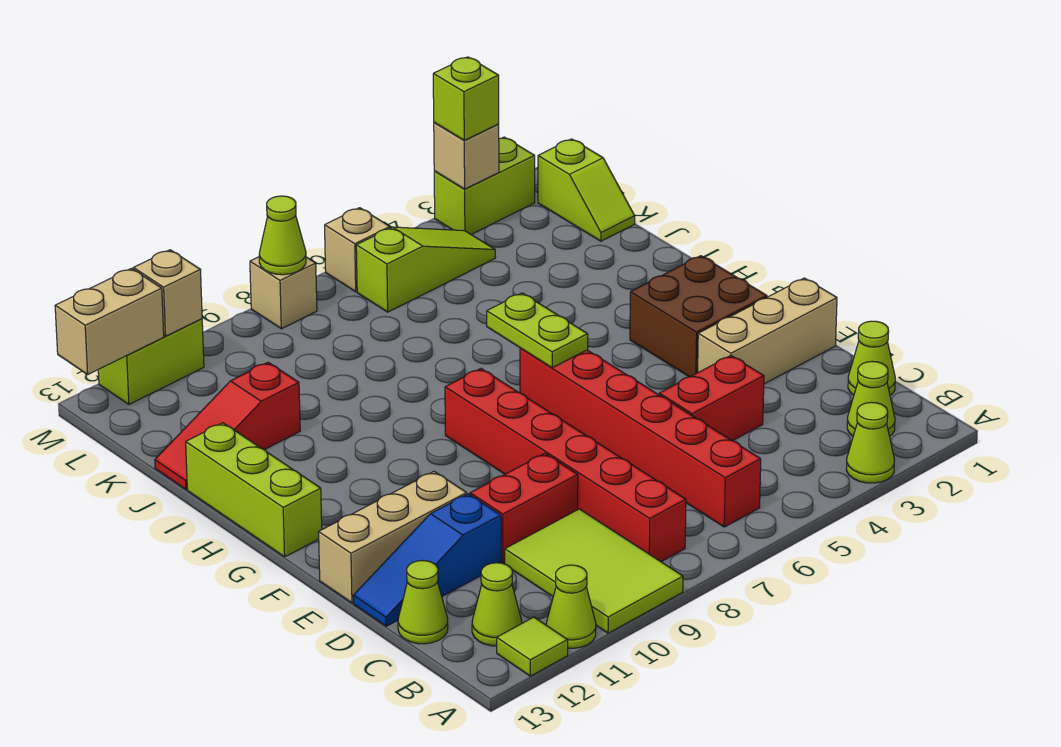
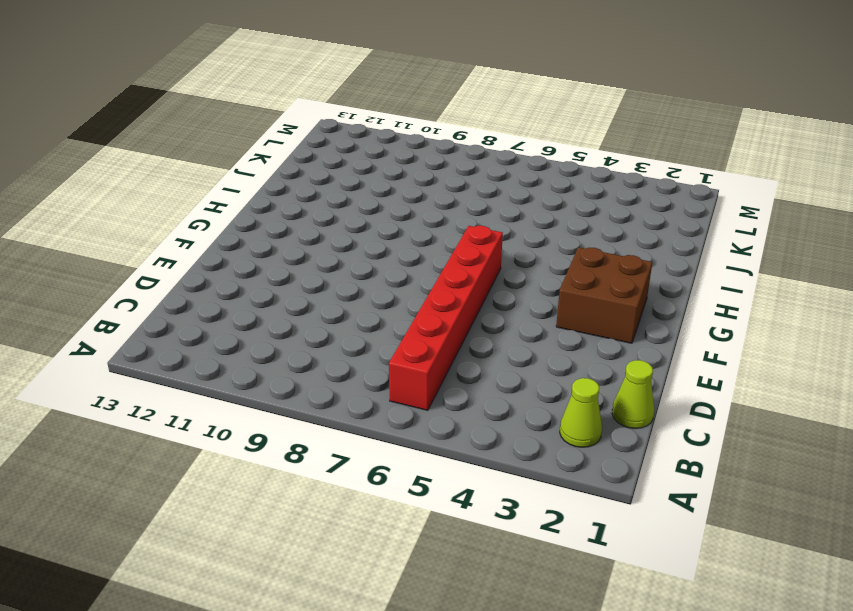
none -> lime 1x1 cone [846,402,895,483]
none -> lime 2x3 tile [505,509,683,633]
none -> lime 1x1 cone [546,565,596,648]
none -> lime 1x1 tile [497,617,568,676]

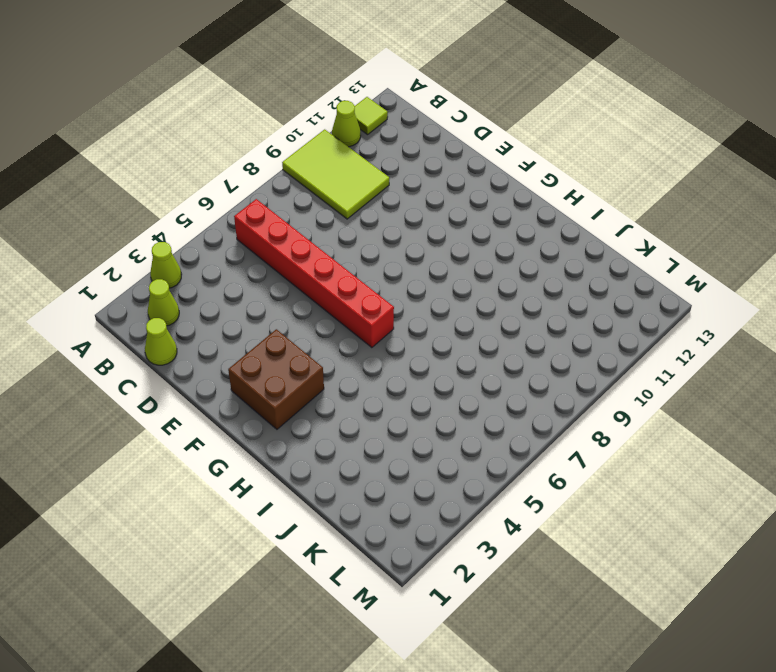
none -> red 1x6 brick [445,369,686,562]
none -> lime 1x1 cone [472,563,522,646]
none -> lime 1x1 cone [398,561,448,644]
none -> red 1x2 brick [659,356,764,441]

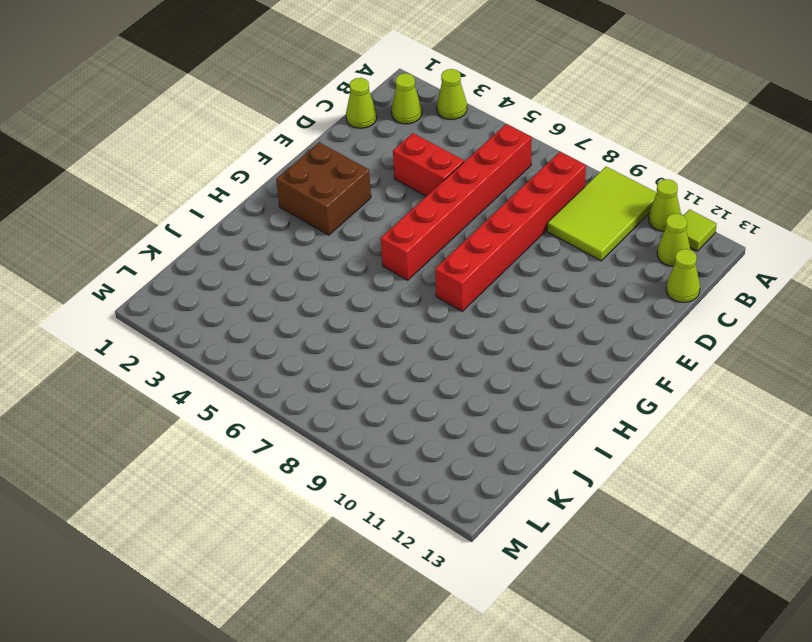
none -> red 1x2 brick [470,454,578,564]
none -> blue 1x3 slope [353,494,501,626]
none -> tan 1x3 brick [698,278,837,384]
none -> tan 1x3 brick [319,471,467,603]

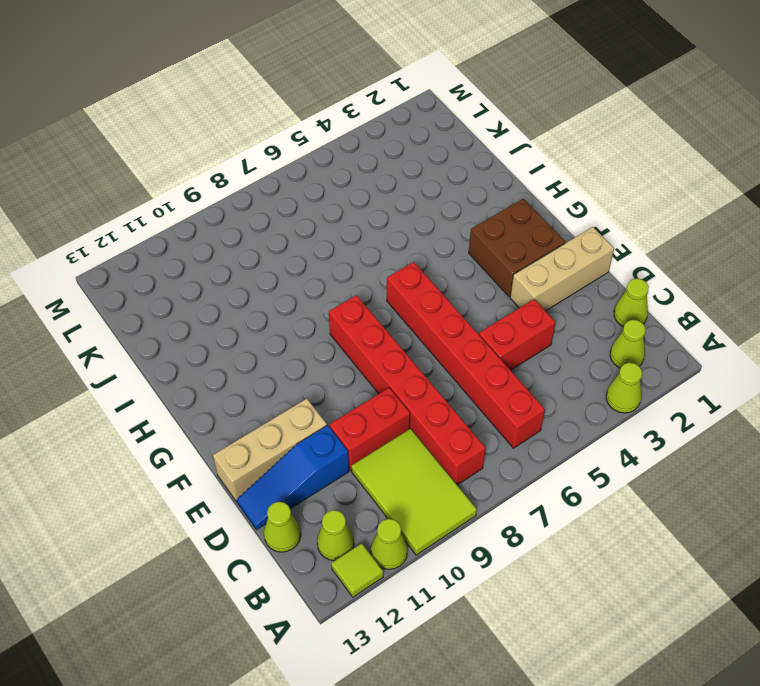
none -> lime 1x3 brick [186,423,322,557]
none -> red 1x3 slope [155,362,300,489]
none -> lime 1x2 slope [538,139,635,241]
none -> lime 1x3 slope [356,227,495,312]

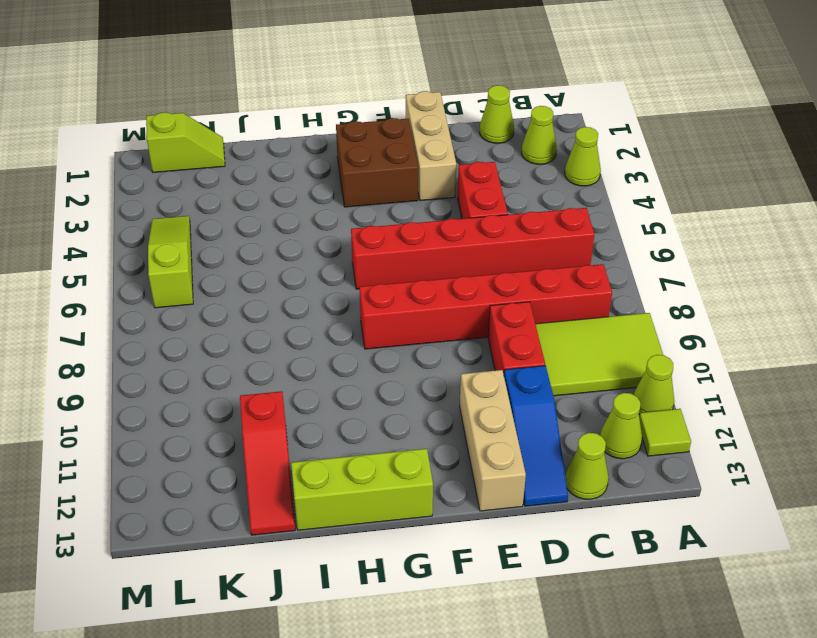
none -> lime 1x2 brick [434,137,535,235]
none -> tan 1x1 brick [325,208,390,292]
none -> tan 1x1 brick [250,257,317,329]
none -> lime 1x2 brick [98,319,204,404]

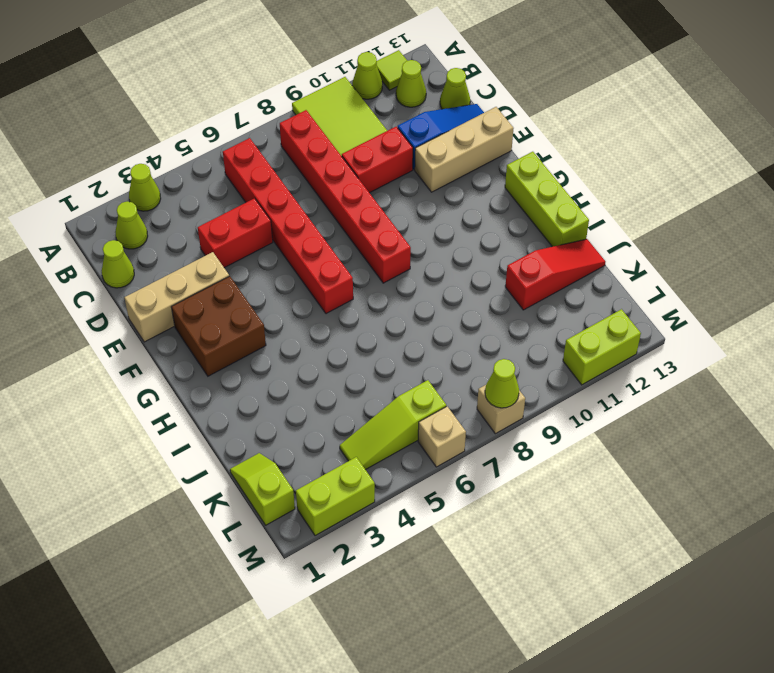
none -> lime 1x2 plate [487,293,588,368]
none -> tan 1x1 brick [434,122,499,189]
none -> tan 1x1 brick [133,250,202,336]
none -> tan 1x2 brick [55,269,164,374]

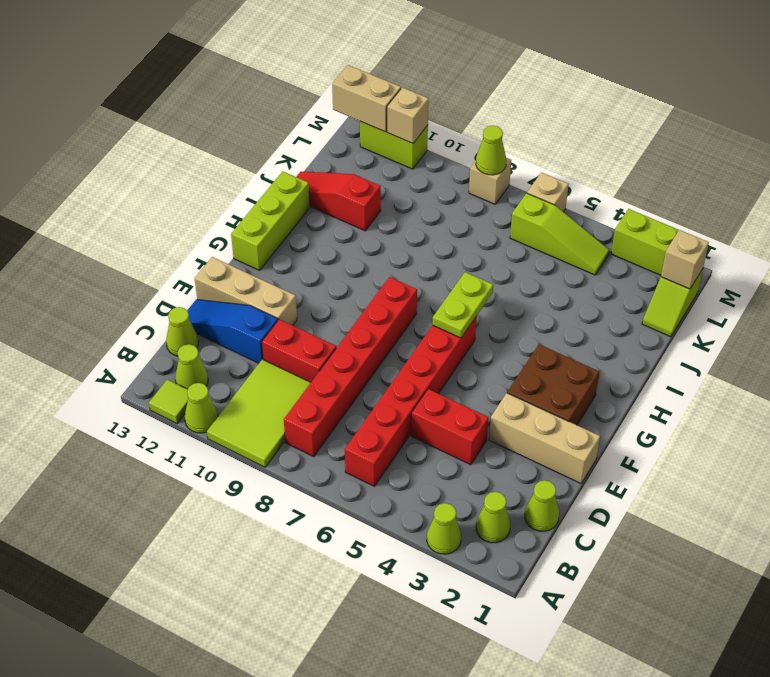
tan 1x1 brick [661,230,709,289] -> tan 1x1 brick moved to [434,122,499,189]
none -> lime 1x1 brick [433,57,499,140]

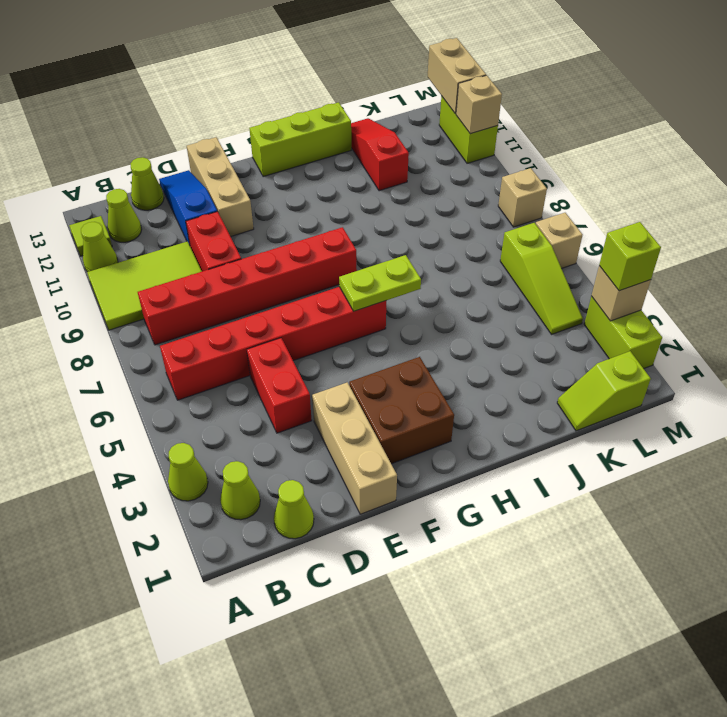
none -> lime 1x1 cone [259,196,306,275]

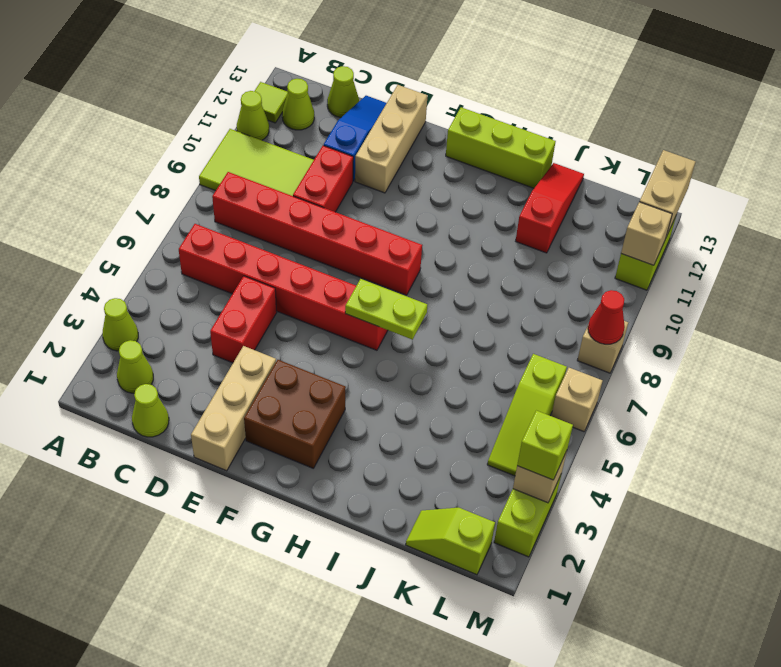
red 1x1 cone [588,290,625,344] -> lime 1x1 cone [259,196,306,275]

